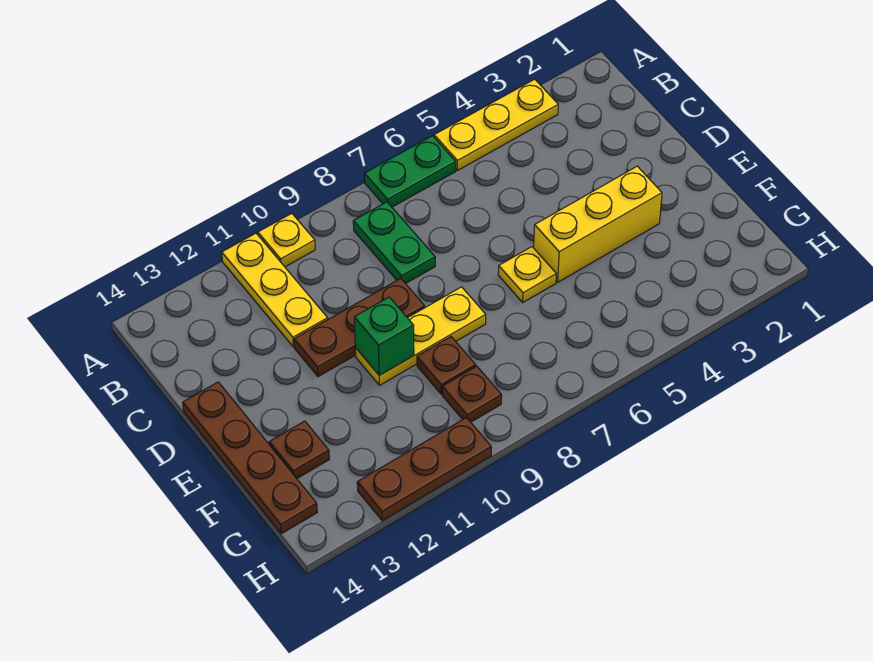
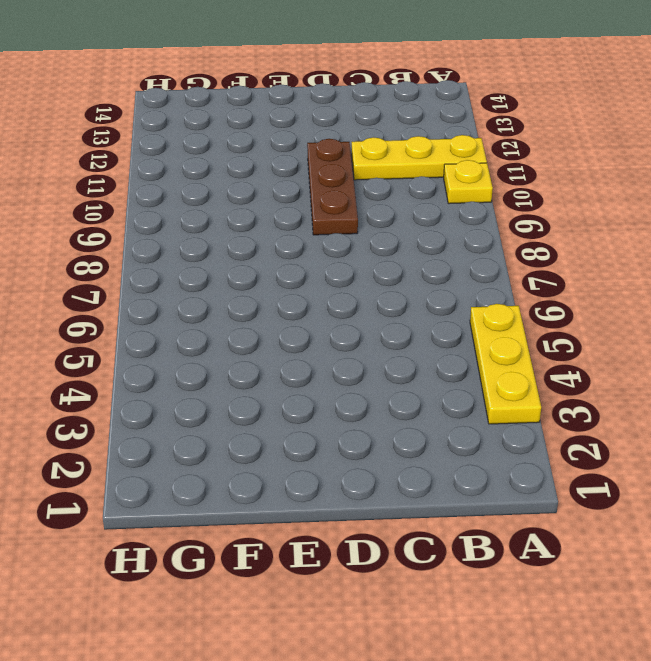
none -> green 1x2 plate [365,136,456,207]
none -> green 1x2 plate [353,202,435,284]
none -> brown 1x4 plate [183,382,317,534]

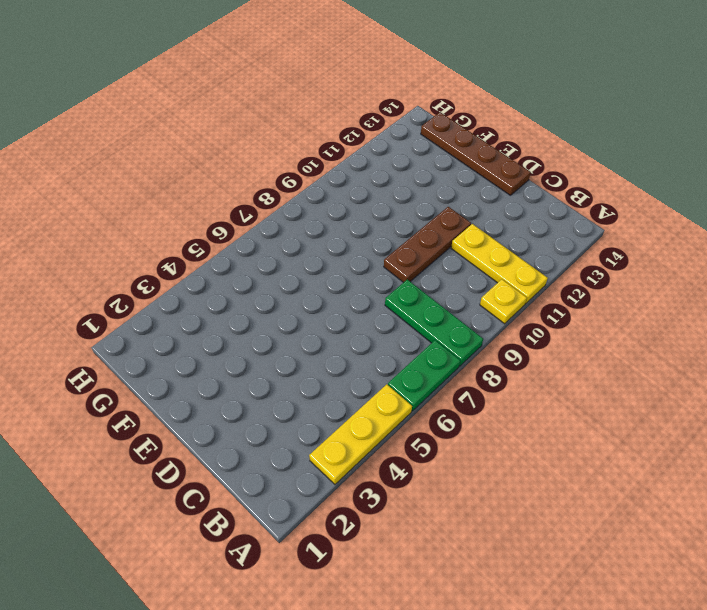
green 1x3 plate [385,280,483,366] -> green 1x2 plate [353,202,435,284]
none -> yellow 1x3 brick [534,166,662,282]
none -> yellow 1x1 plate [498,247,556,302]
none -> yellow 1x3 plate [355,287,486,385]

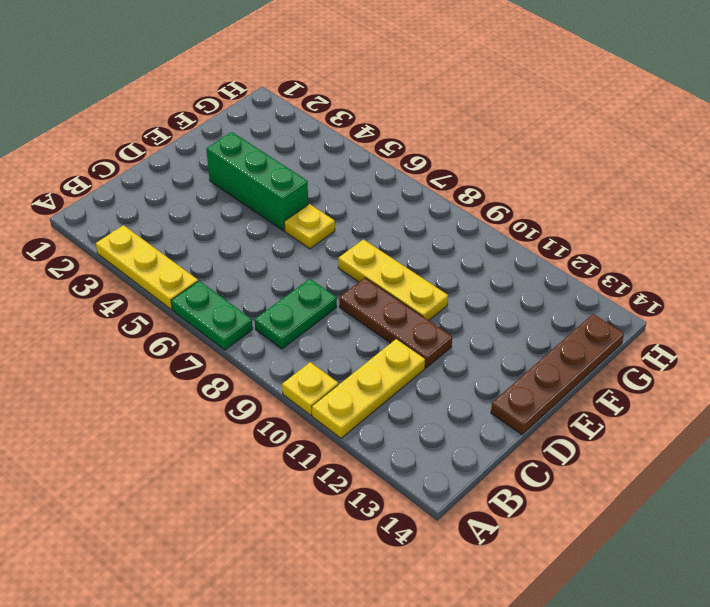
green 1x3 brick [206,132,308,231] -> yellow 1x3 brick [534,166,662,282]
none -> brown 1x1 plate [417,337,476,394]
none -> brown 1x1 plate [269,421,329,478]
none -> brown 1x1 plate [442,366,502,422]

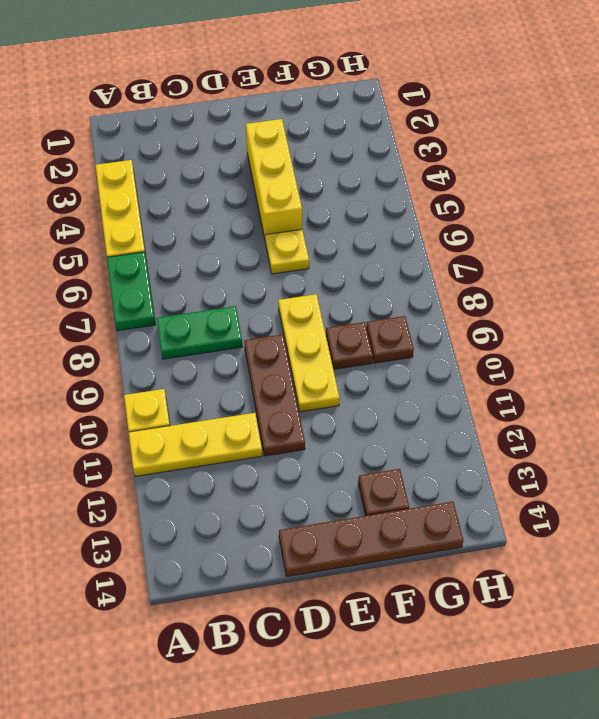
none -> brown 1x3 plate [357,418,491,521]
none -> green 1x1 brick [354,297,414,375]

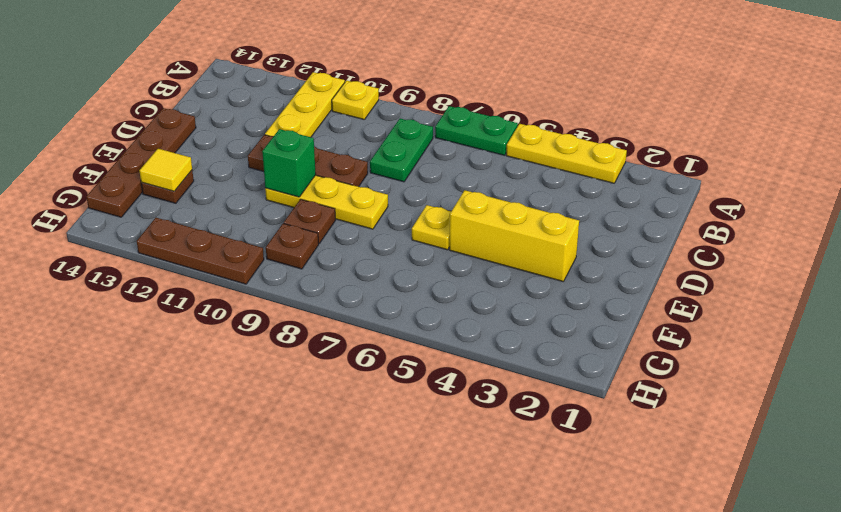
yellow 1x1 tile [139,149,192,191] -> none

